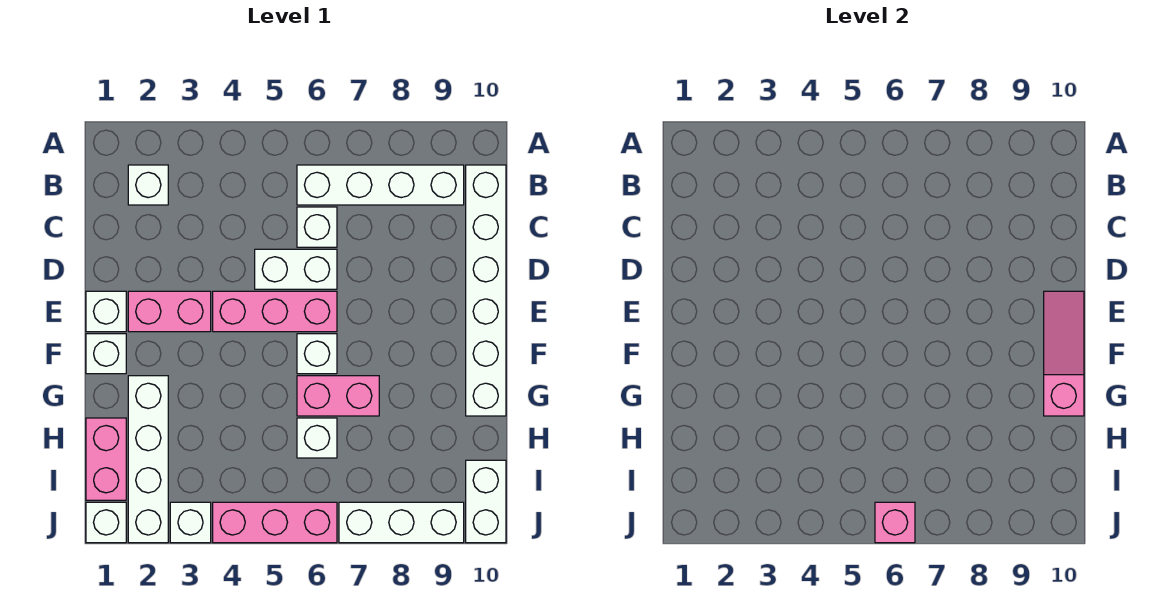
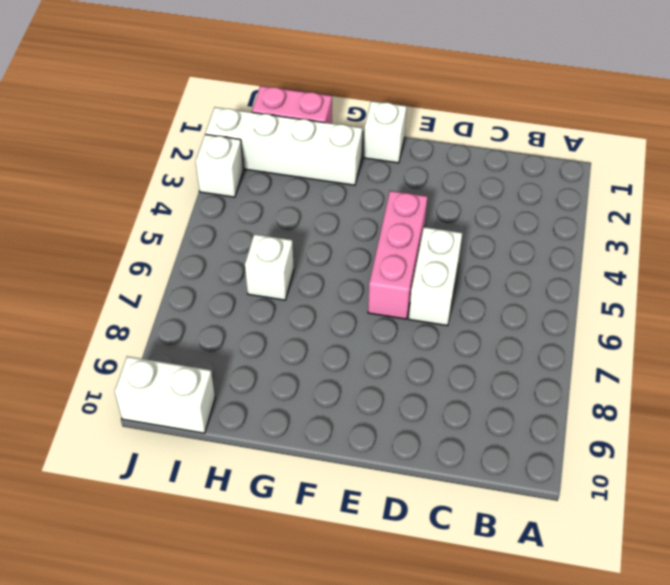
none -> white 1x1 brick [128,165,168,205]
none -> white 1x4 brick [297,165,464,205]
none -> white 1x6 brick [466,165,506,416]

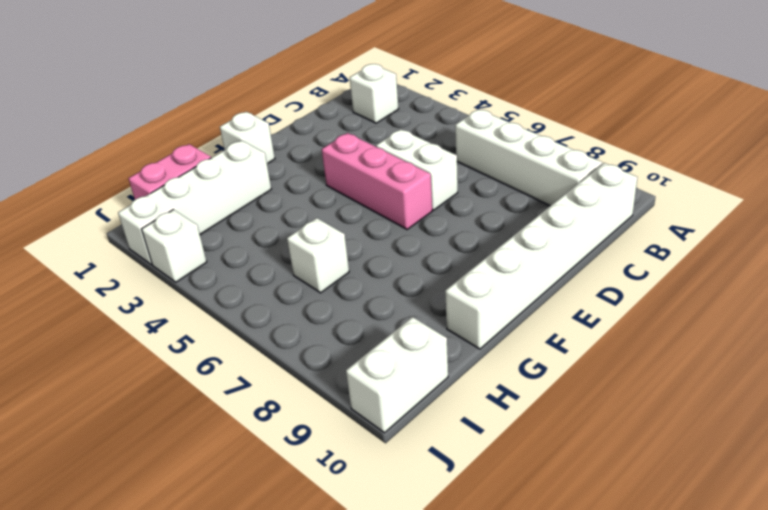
none -> white 1x1 brick [297,207,337,247]
none -> white 1x1 brick [86,291,126,332]
none -> pink 1x2 brick [128,291,211,332]

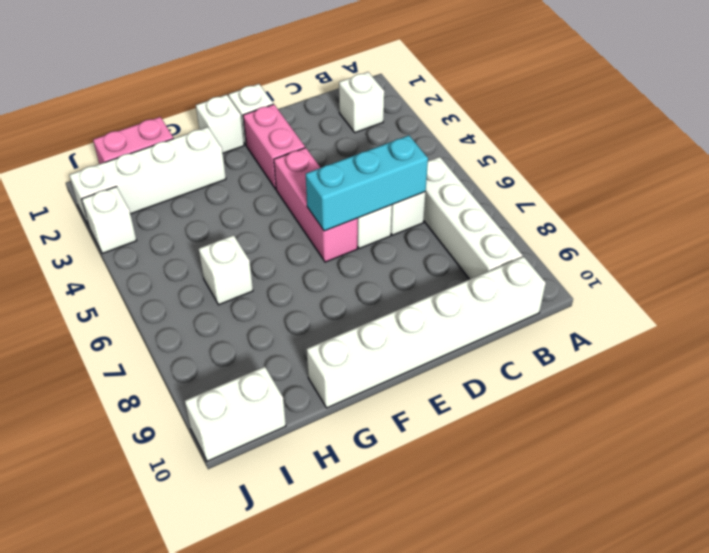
cyan 1x3 brick [306,135,428,231] -> none
none -> white 1x1 brick [297,334,337,374]
none -> pink 1x2 brick [297,376,379,416]
none -> white 1x1 brick [86,502,126,543]

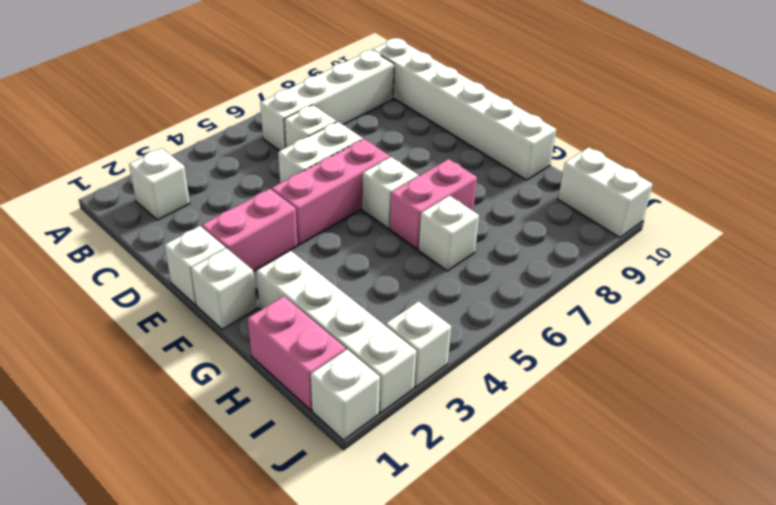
none -> pink 1x3 brick [213,502,337,543]
none -> white 1x3 brick [339,502,464,543]
none -> pink 1x3 slope [1044,291,1084,416]

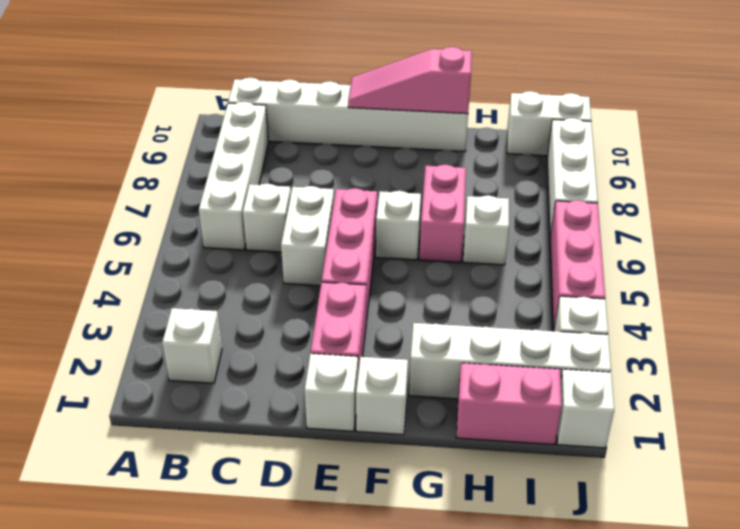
none -> pink 1x1 brick [875,502,915,543]

